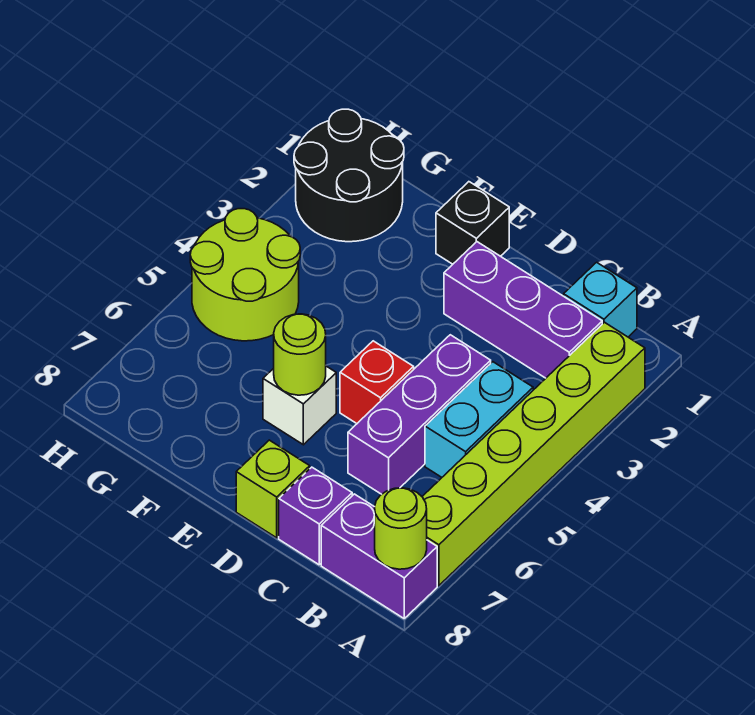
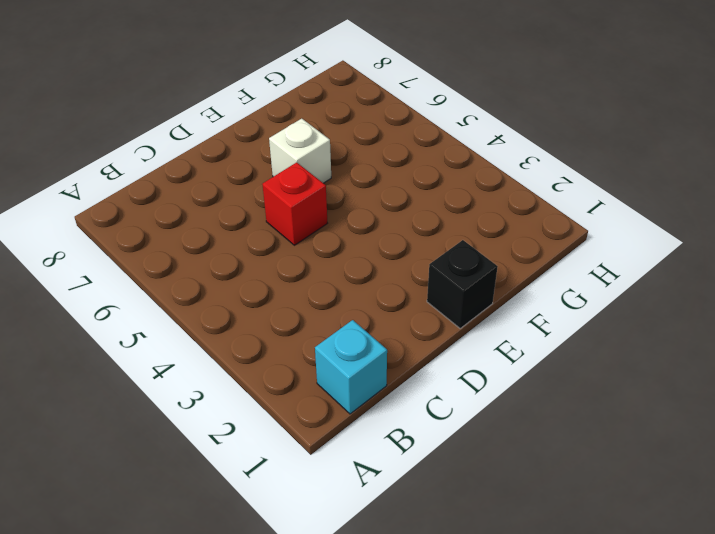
none -> lime 1x6 brick [422,322,645,586]
none -> purple 1x2 brick [321,494,437,618]
none -> purple 1x3 brick [444,242,602,378]

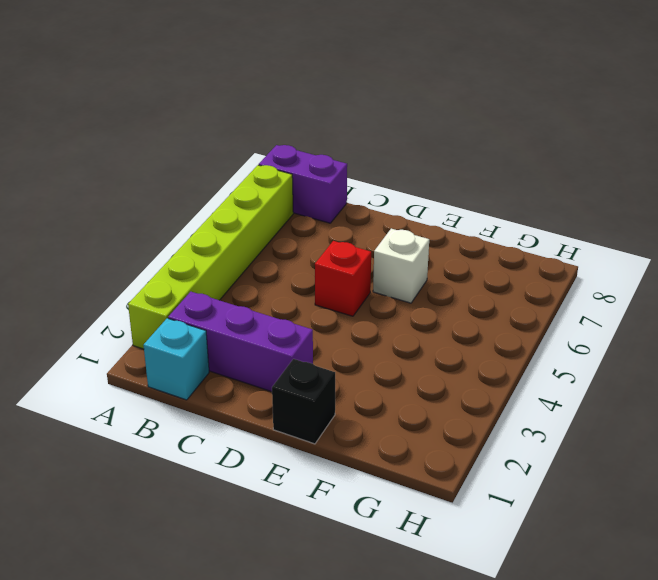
none -> cyan 1x2 brick [425,362,533,477]
none -> purple 1x3 brick [348,335,491,494]
none -> purple 1x1 brick [279,467,352,565]

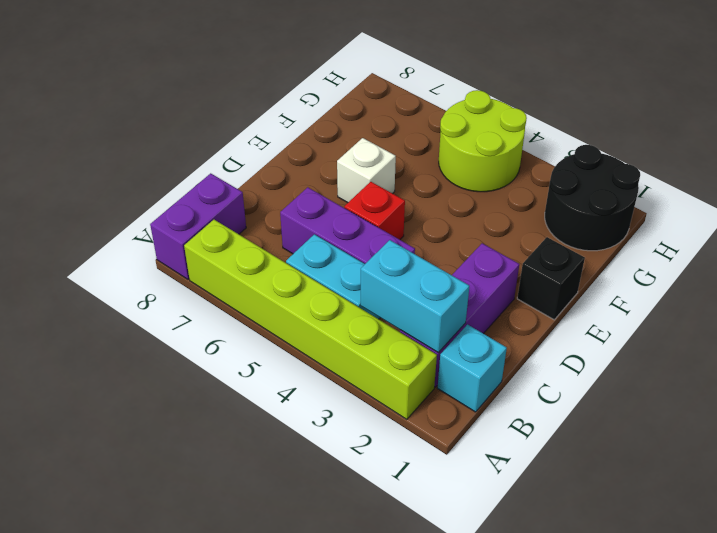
cyan 1x2 brick [361,240,469,353] -> none
none -> purple 1x1 brick [279,467,352,565]
none -> lime 1x1 brick [236,440,310,538]
none -> lime 1x1 round brick [375,488,427,569]

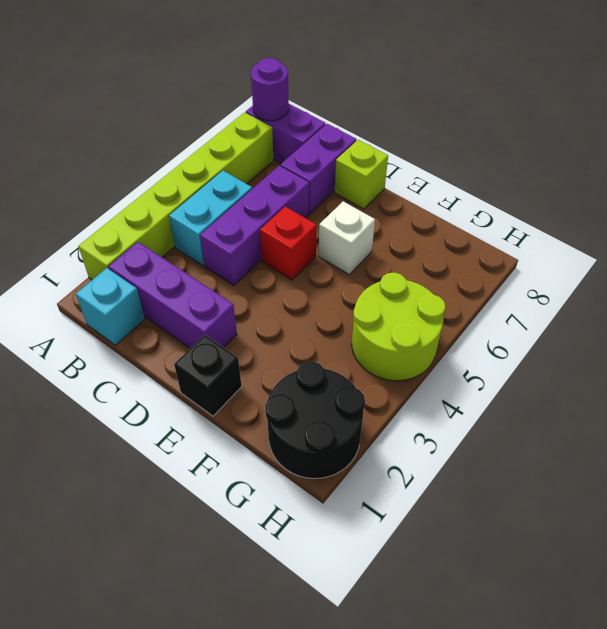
purple 1x1 round brick [251,58,289,121] -> lime 1x1 round brick [375,488,427,569]
purple 1x2 brick [280,124,356,214] -> purple 1x1 brick [279,467,352,565]
none -> lime 1x1 round brick [274,314,326,395]

